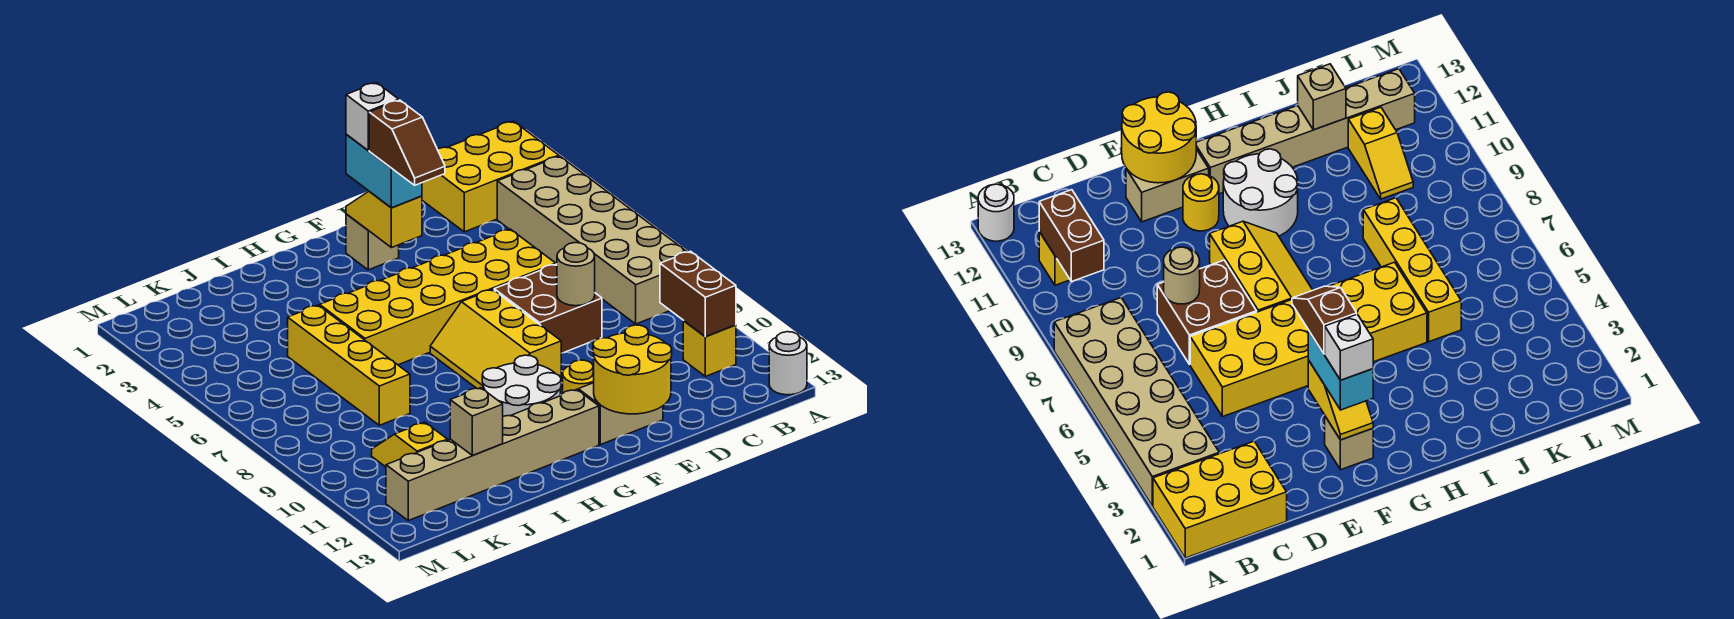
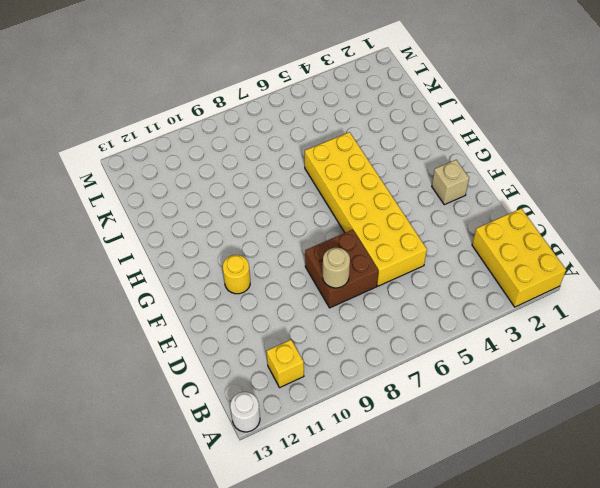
none -> tan 2x6 brick [497,156,687,324]
none -> tan 1x2 brick [578,383,663,445]
none -> yellow 2x3 slope [430,289,561,389]

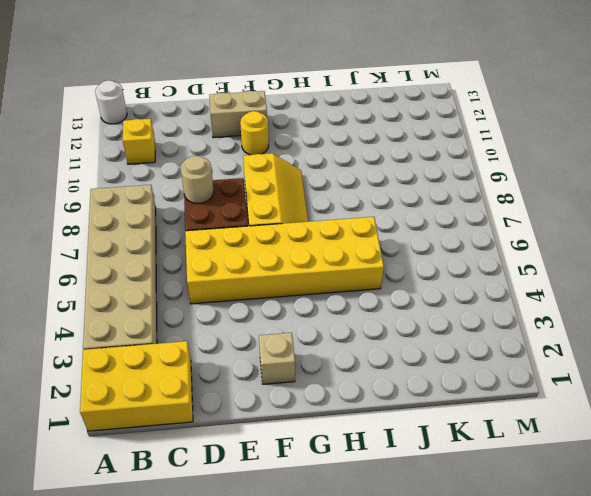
none -> white 2x2 round brick [482,355,561,416]
none -> tan 1x6 brick [386,389,599,521]
none -> yellow 1x4 brick [288,305,410,425]

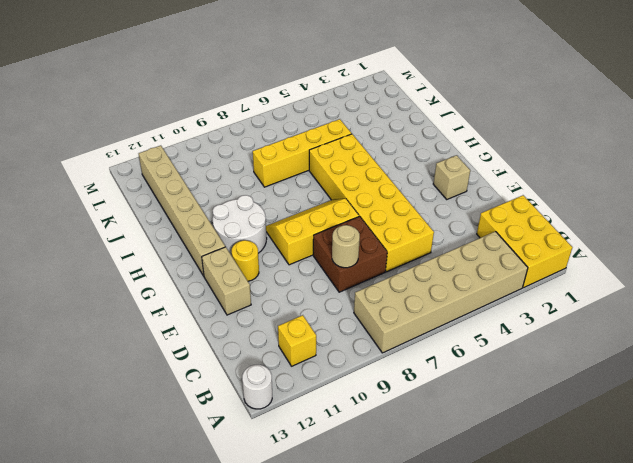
none -> yellow 1x2 slope [372,422,448,467]
none -> brown 1x2 brick [660,251,736,337]
none -> yellow 2x2 round brick [593,325,672,414]

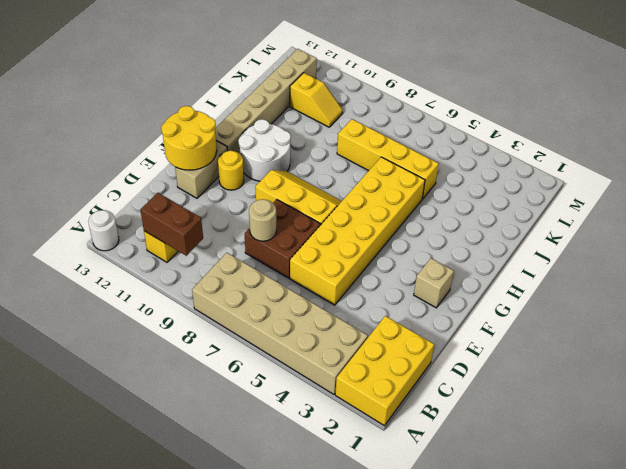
none -> yellow 1x2 slope [346,191,422,248]
none -> tan 1x1 brick [450,388,503,456]
none -> cyan 1x2 brick [346,135,422,208]

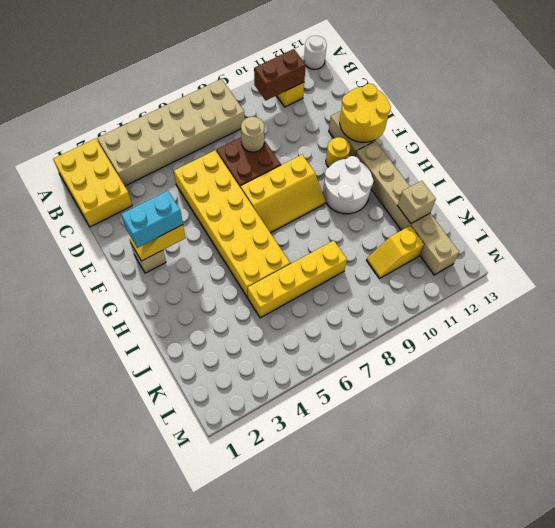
none -> white 1x1 brick [346,83,399,150]
none -> brown 1x2 slope [369,100,445,185]

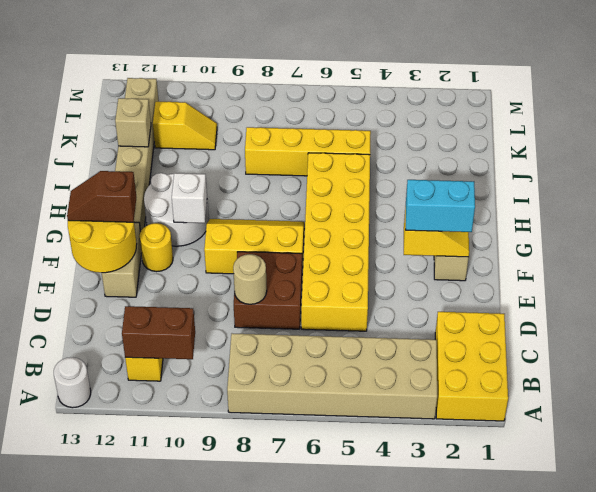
brown 1x2 slope [67,171,136,222] -> brown 1x2 slope moved to [369,100,445,185]
white 1x1 brick [172,173,207,223] -> white 1x1 brick moved to [346,83,399,150]

